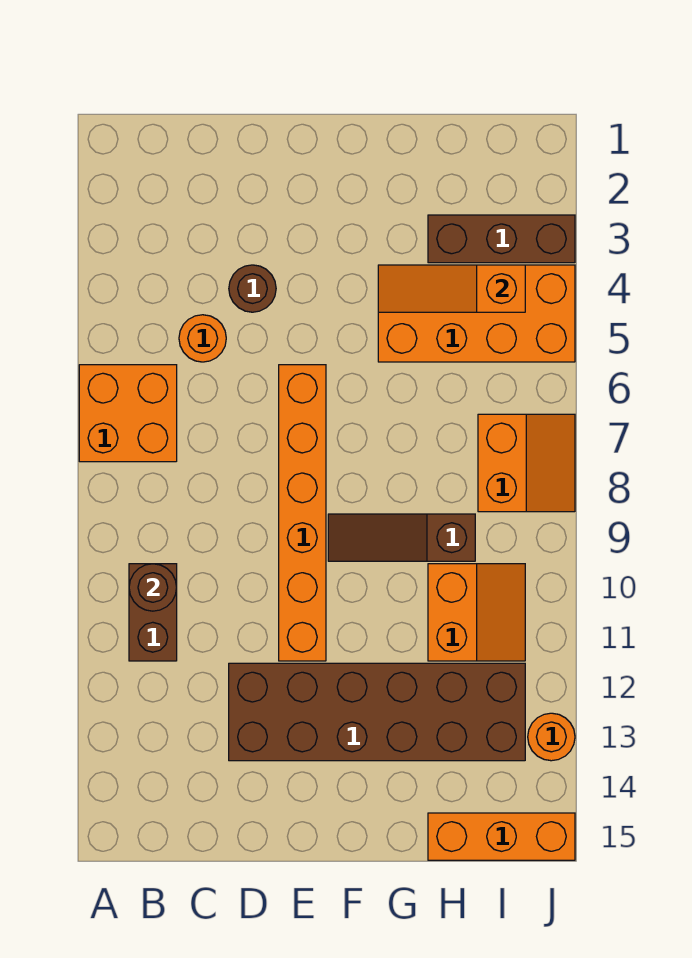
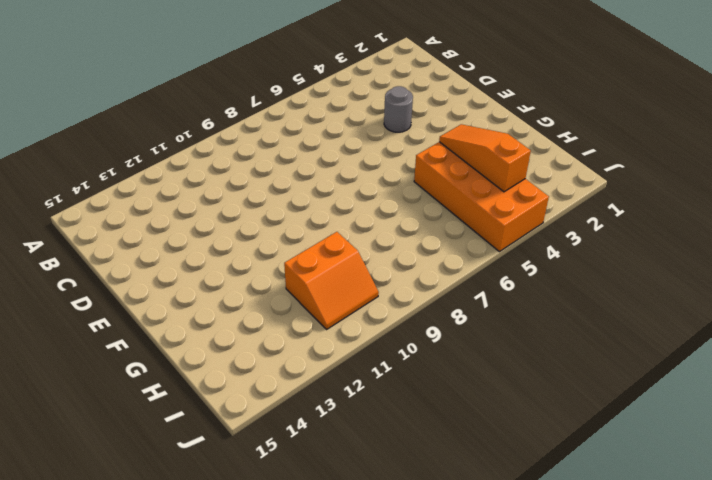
grey 1x1 round brick [384,86,413,132] -> brown 1x1 round brick [229,265,276,312]
none -> orange 2x2 brick [79,365,177,462]
none -> brown 1x2 brick [129,564,177,661]
none -> orange 1x1 round brick [179,315,226,362]

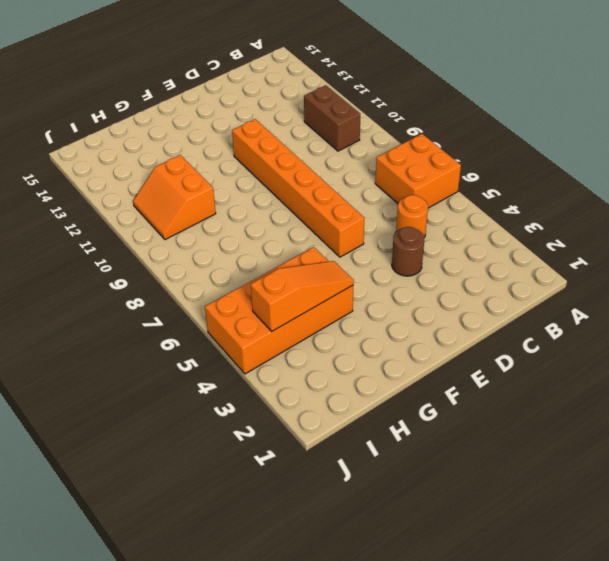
none -> brown 2x6 brick [229,663,525,761]
none -> brown 1x3 slope [328,514,475,561]
none -> brown 1x3 brick [428,215,575,263]

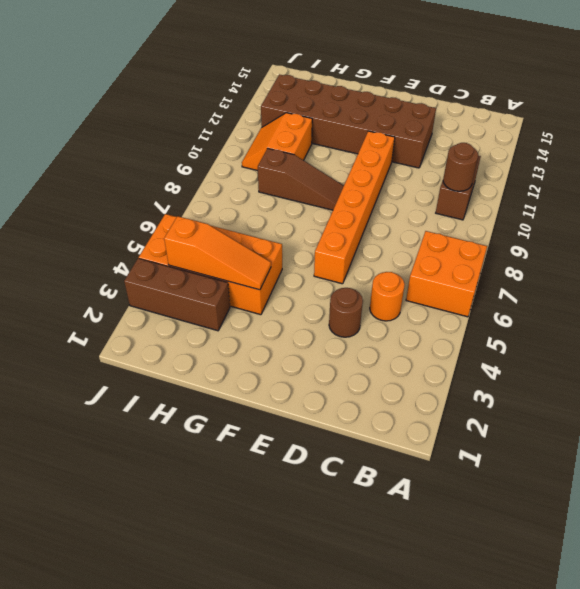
none -> orange 1x3 brick [428,813,575,860]
none -> orange 2x2 slope [478,414,575,512]
none -> orange 1x1 round brick [528,713,575,761]

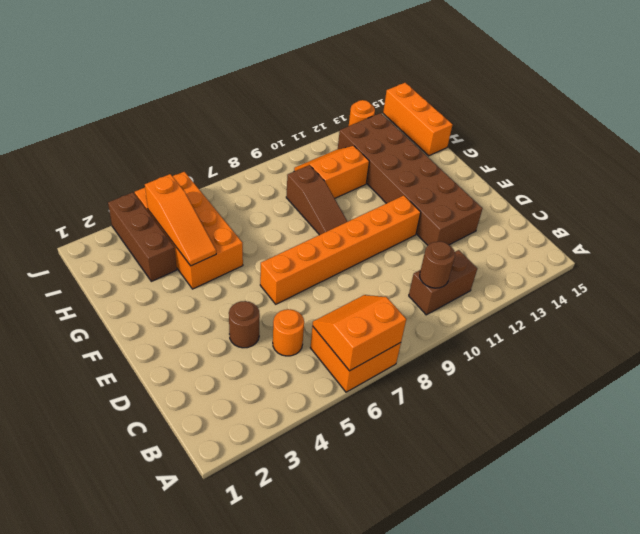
orange 2x2 slope [313,295,406,371] -> orange 2x2 slope moved to [478,414,575,512]

